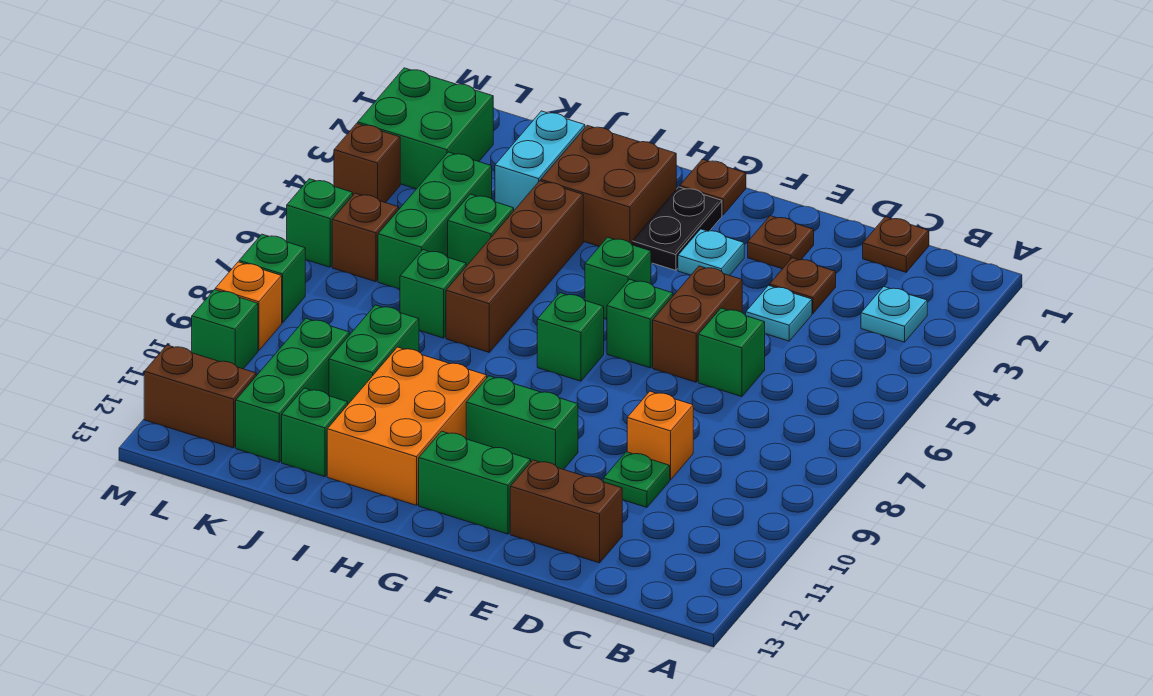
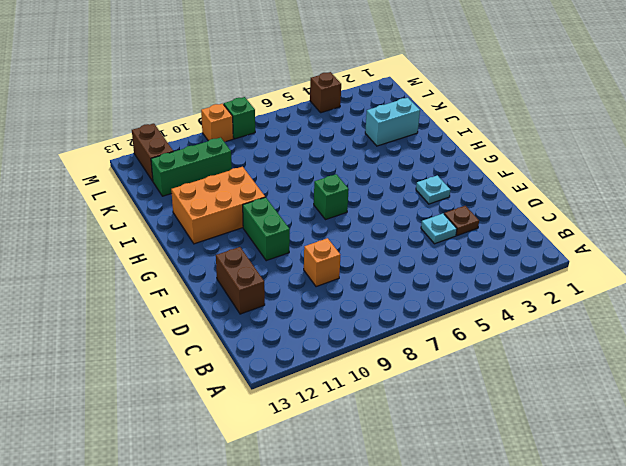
none -> cyan 1x1 plate [861,287,927,342]
none -> brown 1x1 plate [863,217,929,272]
none -> green 1x1 brick [698,308,765,397]
none -> green 1x1 plate [603,452,670,507]

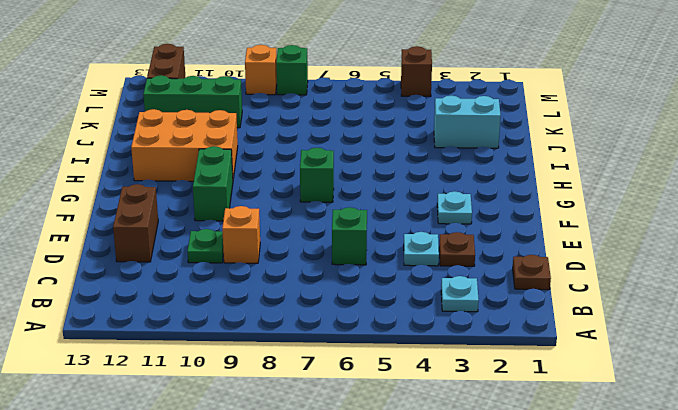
none -> brown 1x1 plate [748,216,814,269]
none -> brown 1x2 brick [653,266,742,382]
none -> green 1x1 brick [607,279,673,368]
none -> green 1x2 brick [419,431,531,534]

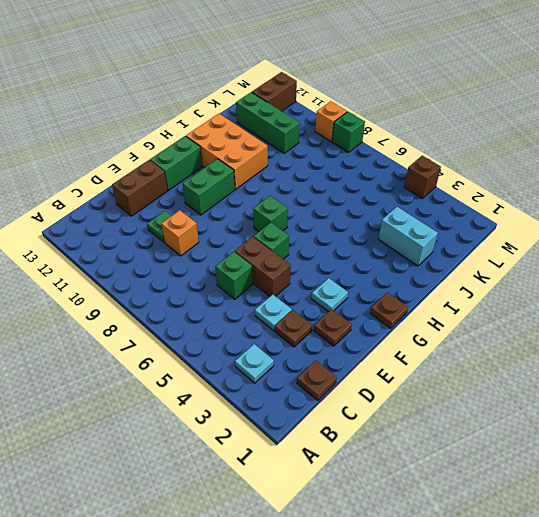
none -> black 1x2 plate [632,187,722,270]
none -> green 1x1 brick [585,237,651,319]
none -> brown 2x2 brick [541,125,676,246]
none -> brown 1x4 brick [446,181,583,352]

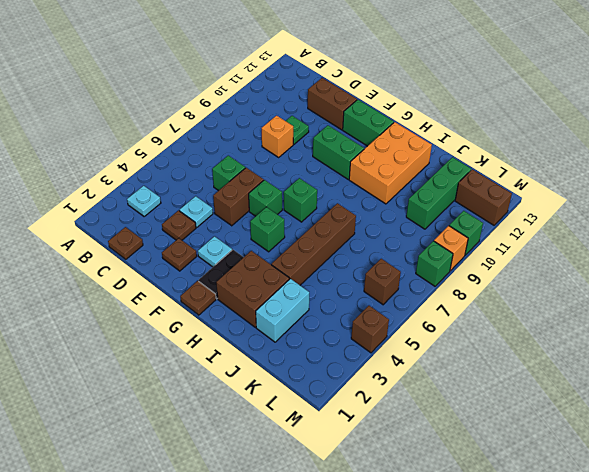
none -> green 1x1 brick [448,194,514,266]
none -> green 1x1 brick [400,250,466,338]
none -> green 1x2 brick [329,305,419,404]
none -> green 1x1 brick [282,388,348,477]

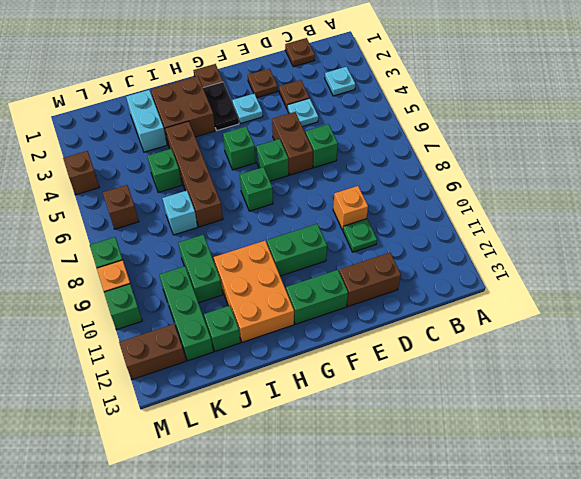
cyan 1x1 brick [162,191,198,235] -> green 1x1 brick [400,250,466,338]
none -> green 1x3 brick [378,152,492,289]
none -> green 2x2 brick [358,68,493,189]
none -> green 1x1 brick [287,179,353,267]

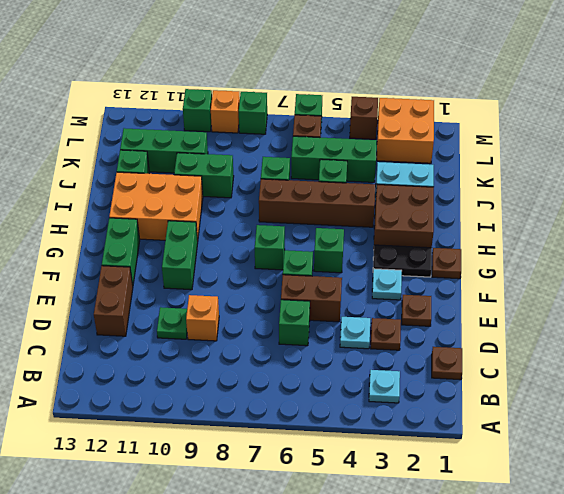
orange 2x2 brick [377,98,434,163] -> green 2x2 brick [358,68,493,189]
none -> brown 1x2 brick [144,345,256,448]

